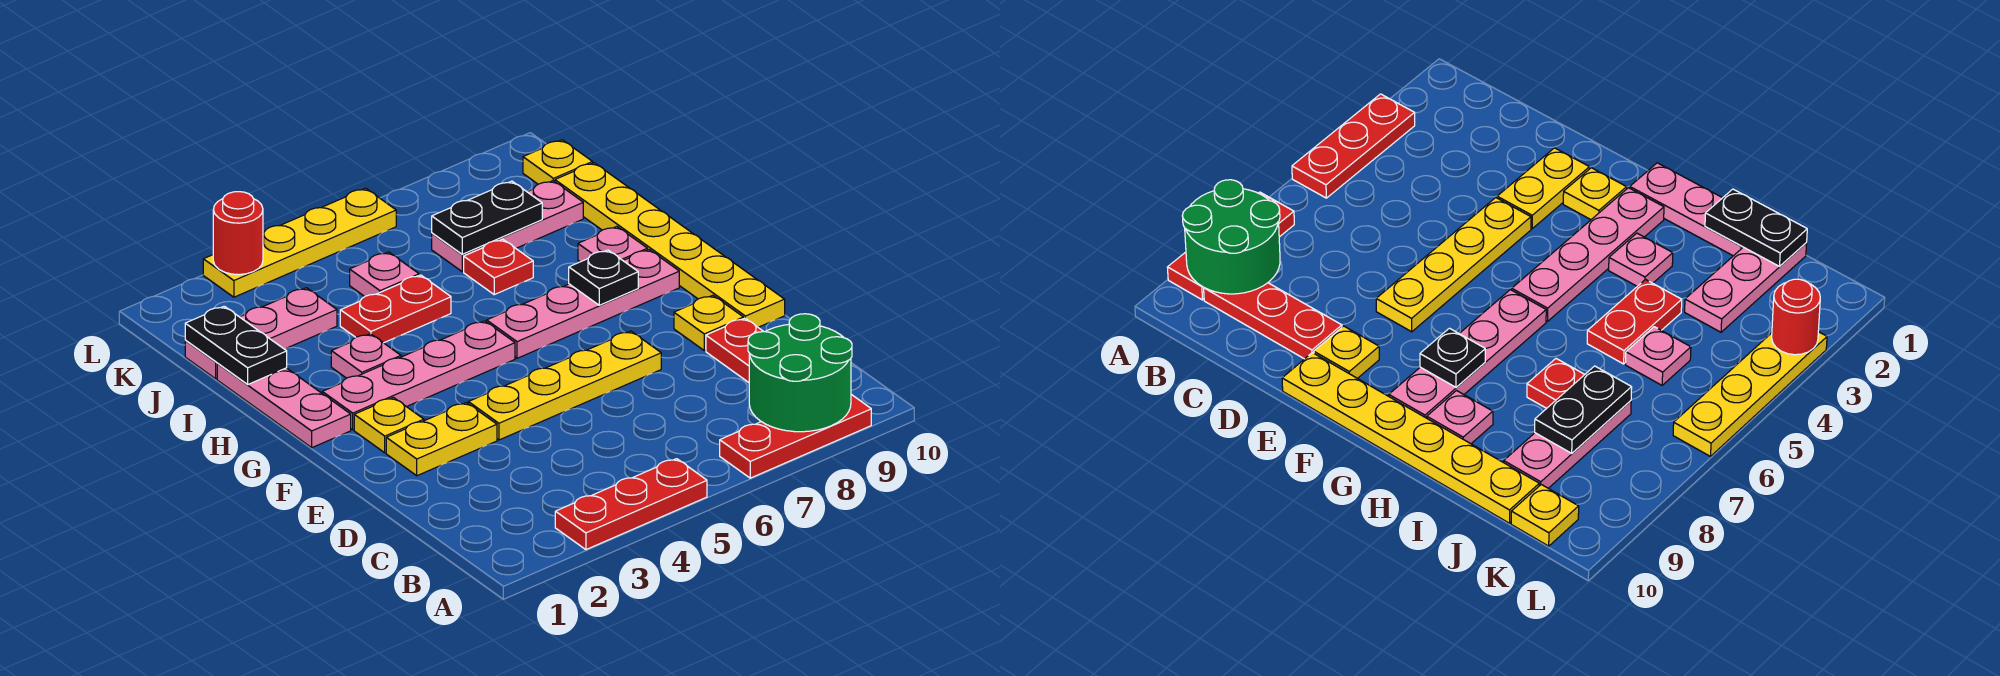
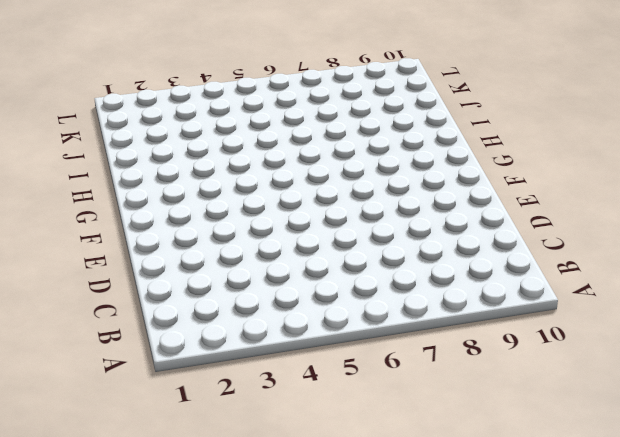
none -> red 1x3 plate [555,459,707,550]
none -> red 1x3 plate [720,394,871,478]
none -> red 1x3 plate [706,318,764,382]

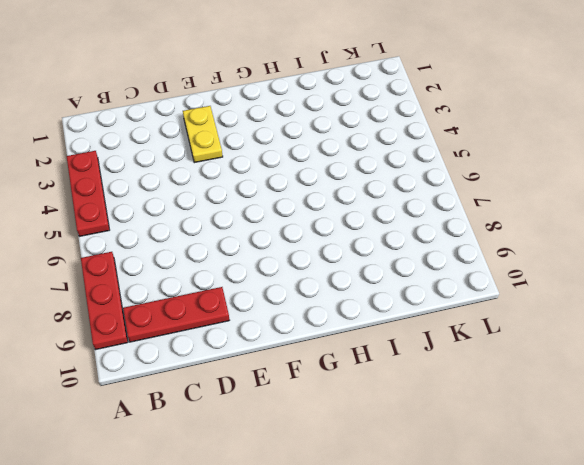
none -> yellow 1x4 plate [468,331,661,440]
none -> yellow 1x1 plate [674,295,743,351]
none -> yellow 1x6 plate [555,163,785,327]

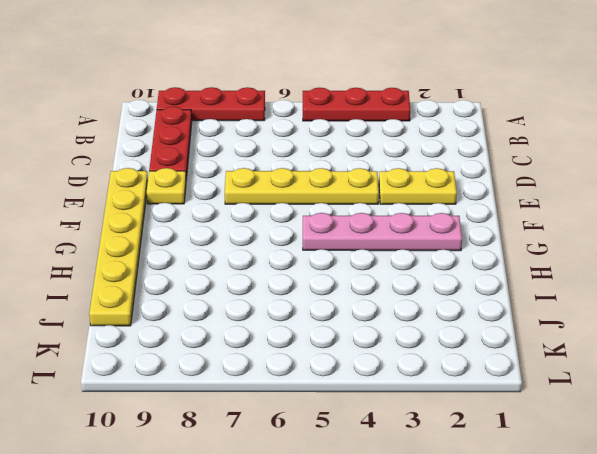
none -> yellow 1x1 plate [354,397,424,453]
none -> pink 1x3 plate [217,364,351,448]
none -> pink 1x4 plate [487,250,679,358]

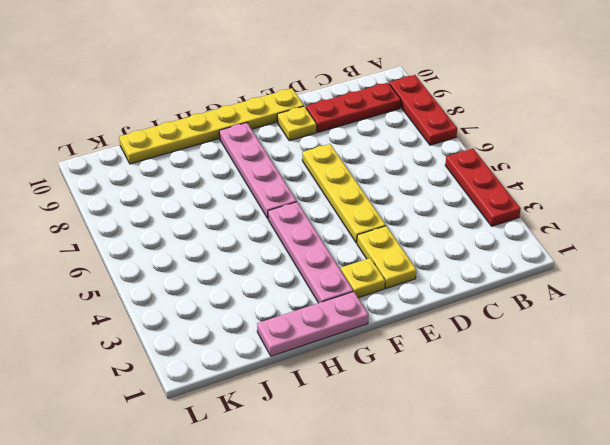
none -> pink 1x1 plate [331,334,401,378]
none -> pink 1x1 plate [578,227,647,262]
none -> red 1x2 plate [340,275,451,343]

